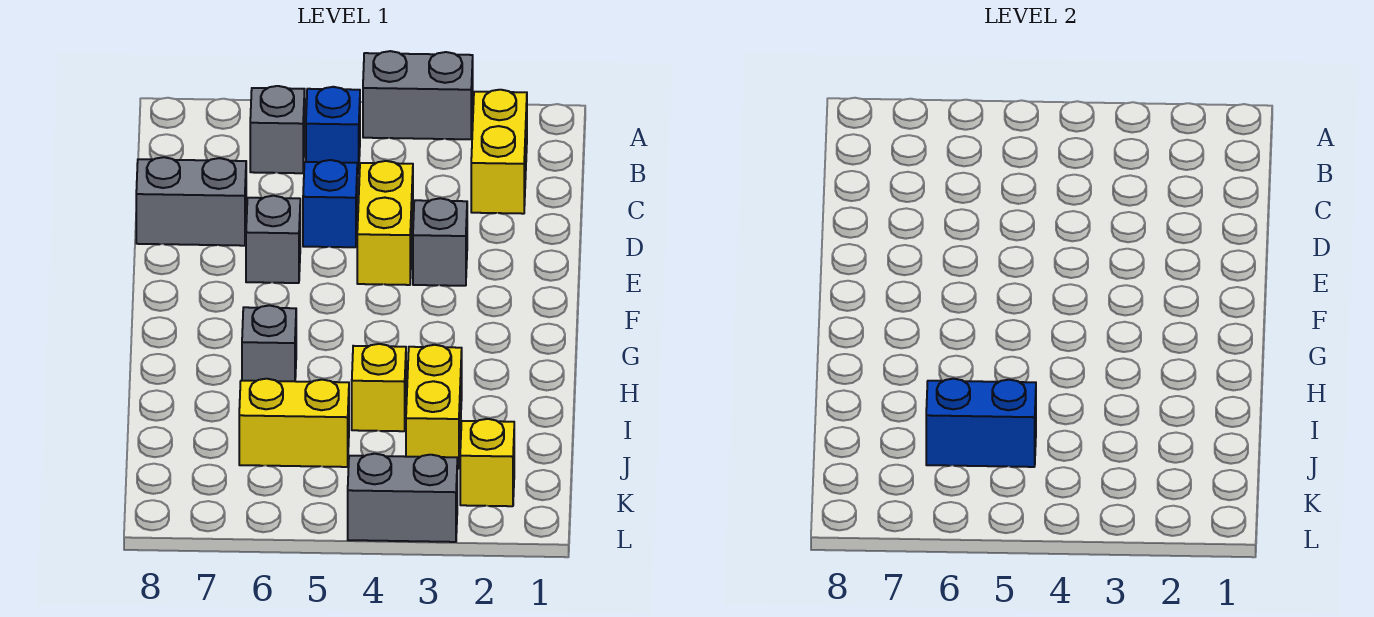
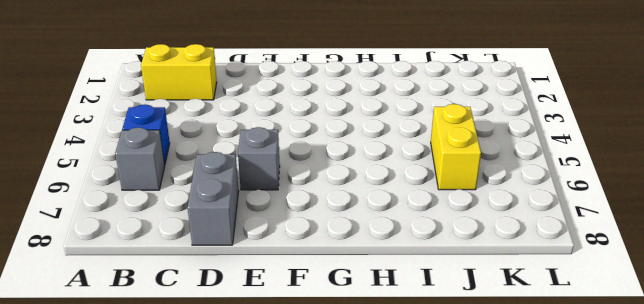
none -> grey 1x2 brick [363,51,473,139]
none -> yellow 1x2 brick [357,161,413,285]
none -> blue 1x1 brick [303,160,357,247]

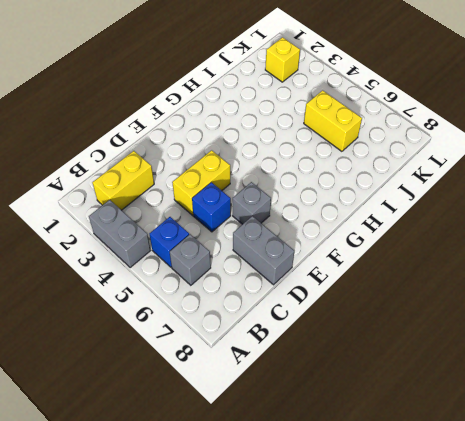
none -> grey 1x1 brick [413,198,467,286]
none -> grey 1x1 brick [242,305,296,381]
none -> yellow 1x2 brick [406,345,462,469]

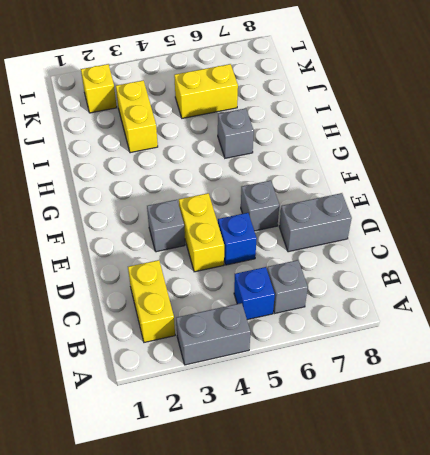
none -> yellow 1x1 brick [352,344,406,431]
none -> grey 1x2 brick [348,454,457,542]
none -> blue 1x2 brick [926,379,1036,467]

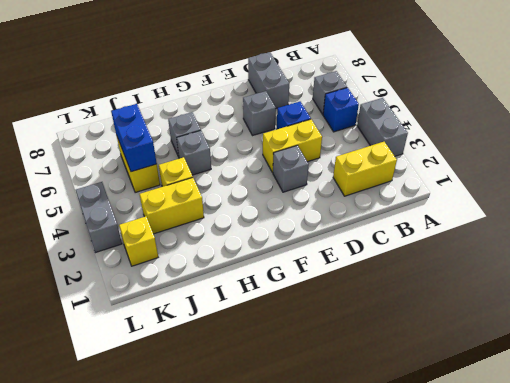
grey 1x1 brick [177,130,211,175] -> none

